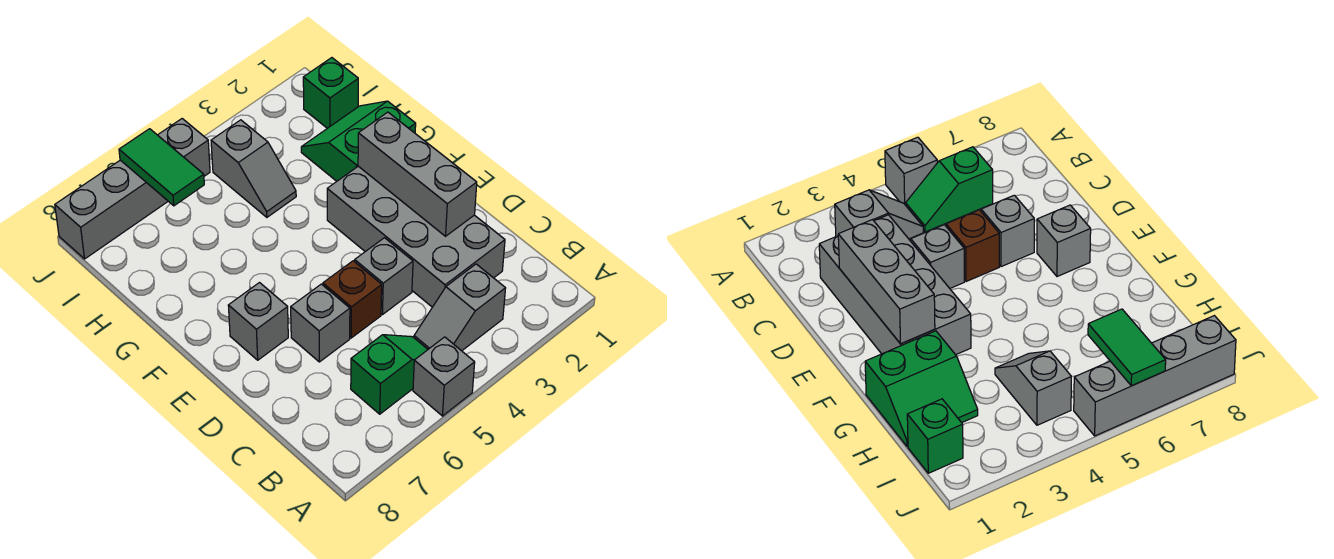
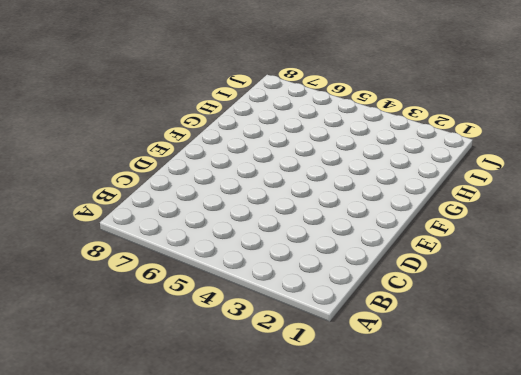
none -> grey 1x1 brick [413,337,475,416]
none -> grey 1x2 slope [414,264,506,351]
none -> green 1x2 slope [351,335,428,414]

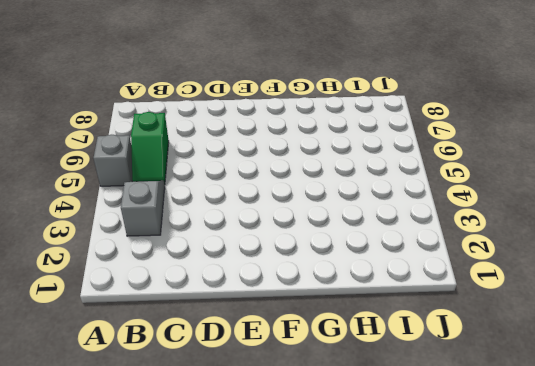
none -> grey 2x4 brick [327,166,505,307]
none -> grey 1x1 brick [355,238,413,315]
none -> brown 1x1 brick [323,261,382,338]

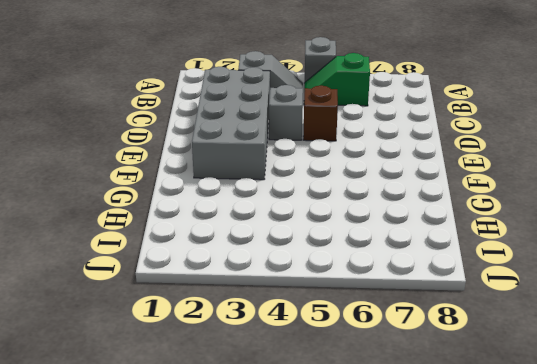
none -> grey 1x1 brick [291,284,350,362]
none -> grey 1x1 brick [228,283,288,360]
none -> green 2x2 slope [301,101,416,181]

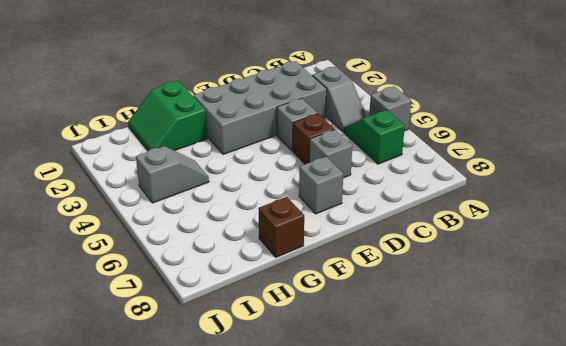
brown 1x1 brick [258,197,304,257] -> none
none -> green 1x1 brick [303,58,358,128]
none -> grey 1x4 brick [55,119,210,259]
none -> grey 1x3 brick [358,112,477,236]

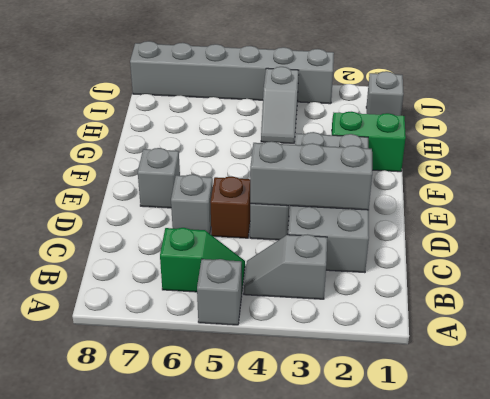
grey 1x3 brick [250,141,372,210] -> grey 1x3 brick turned to [358,112,477,236]
grey 1x1 brick [366,71,404,116] -> green 1x1 brick [303,58,358,128]
grey 1x6 brick [130,41,334,104] -> grey 1x4 brick [55,119,210,259]
none -> green 1x2 tile [119,129,204,206]

